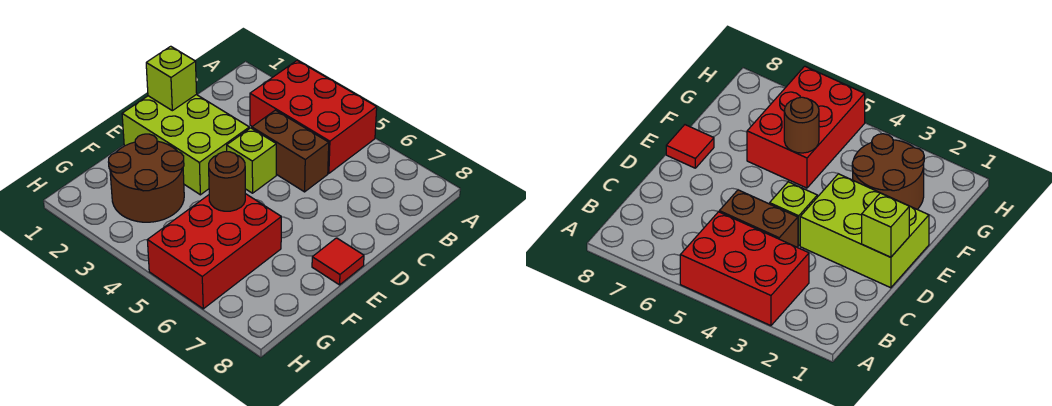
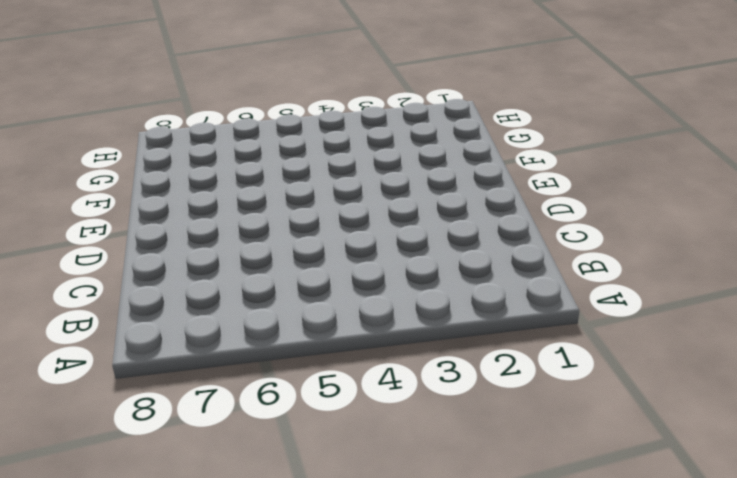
none -> red 2x3 brick [250,61,377,173]
none -> brown 1x2 brick [252,110,329,192]

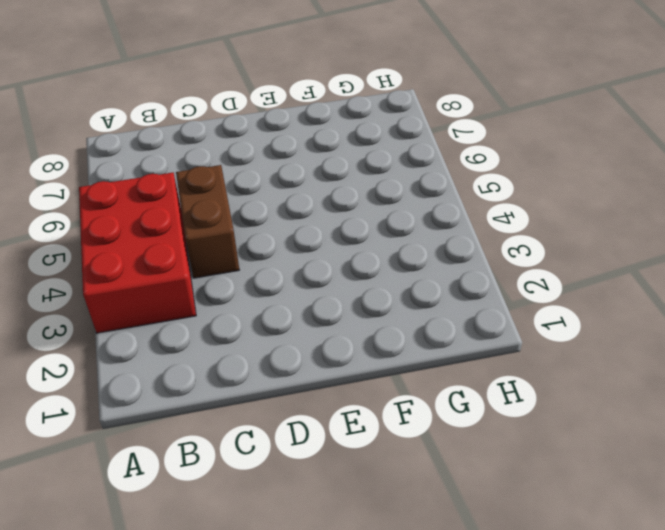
none -> lime 2x3 brick [122,95,249,195]
none -> lime 1x1 brick [227,128,276,193]

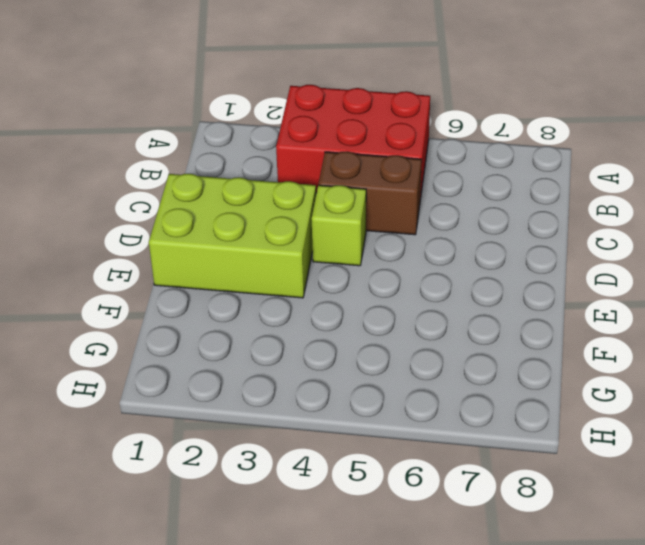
none -> red 1x1 tile [312,238,364,285]
none -> brown 2x2 round brick [109,134,184,222]

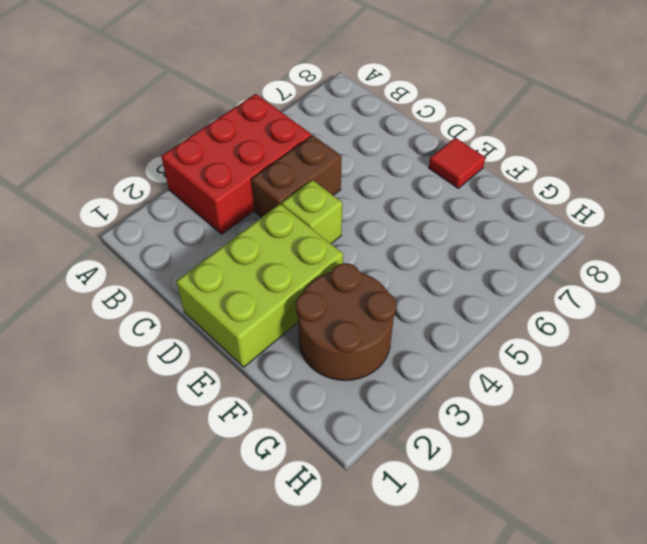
none -> red 2x3 brick [147,194,281,309]
none -> lime 1x1 brick [146,46,197,111]

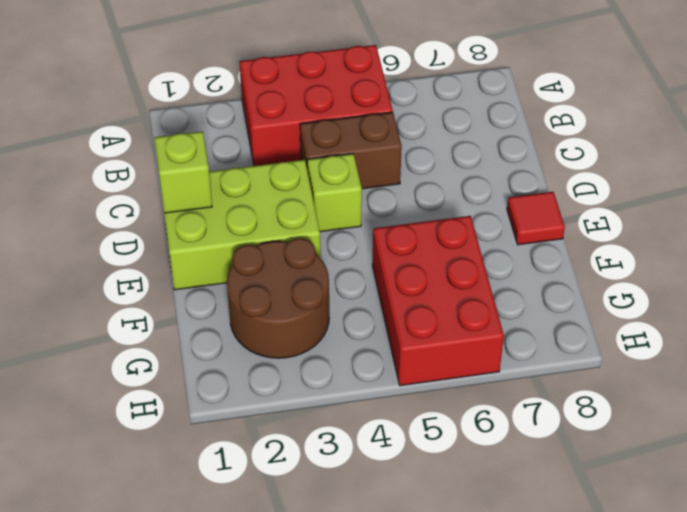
none -> brown 1x1 round brick [209,152,245,211]

